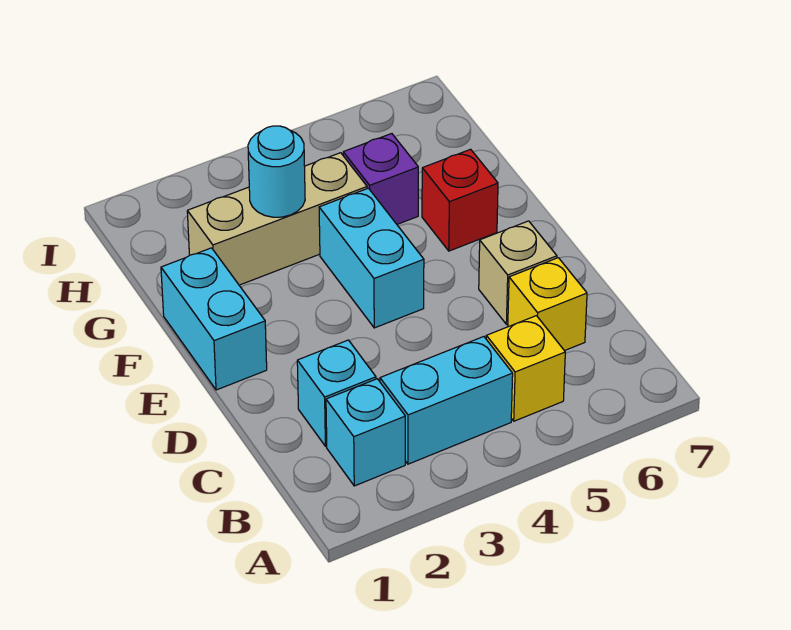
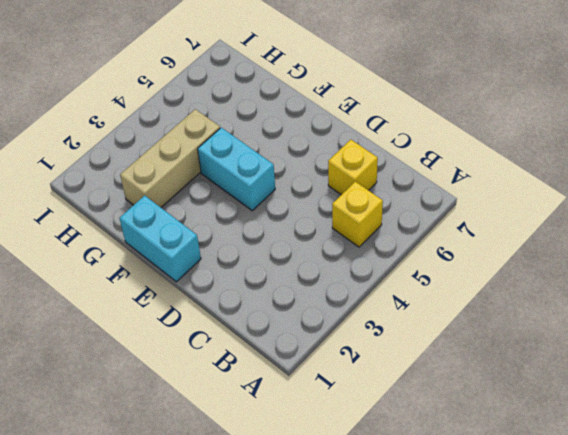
none -> cyan 1x1 brick [326,379,405,486]
none -> cyan 1x2 brick [380,337,513,464]
none -> cyan 1x1 brick [297,340,376,446]

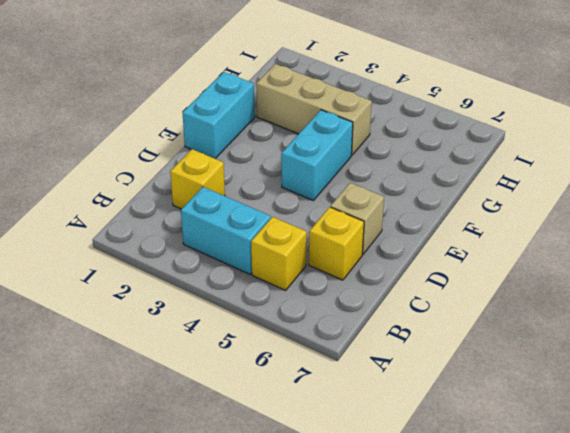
yellow 1x1 brick [170,149,225,209] -> cyan 1x1 brick [297,340,376,446]
none -> cyan 1x1 brick [326,379,405,486]
none -> red 1x1 brick [422,149,498,251]
none -> purple 1x1 brick [343,134,418,224]

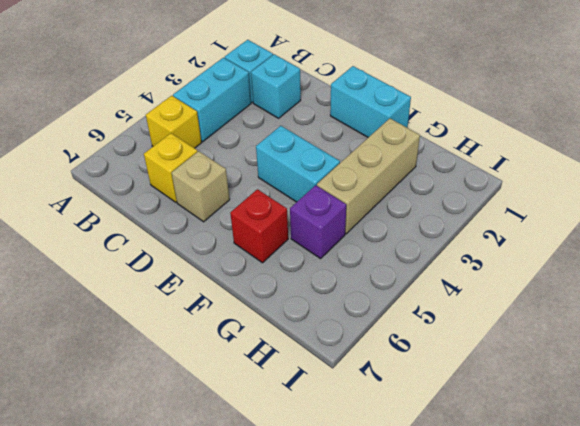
none -> cyan 1x1 round brick [248,126,305,217]

